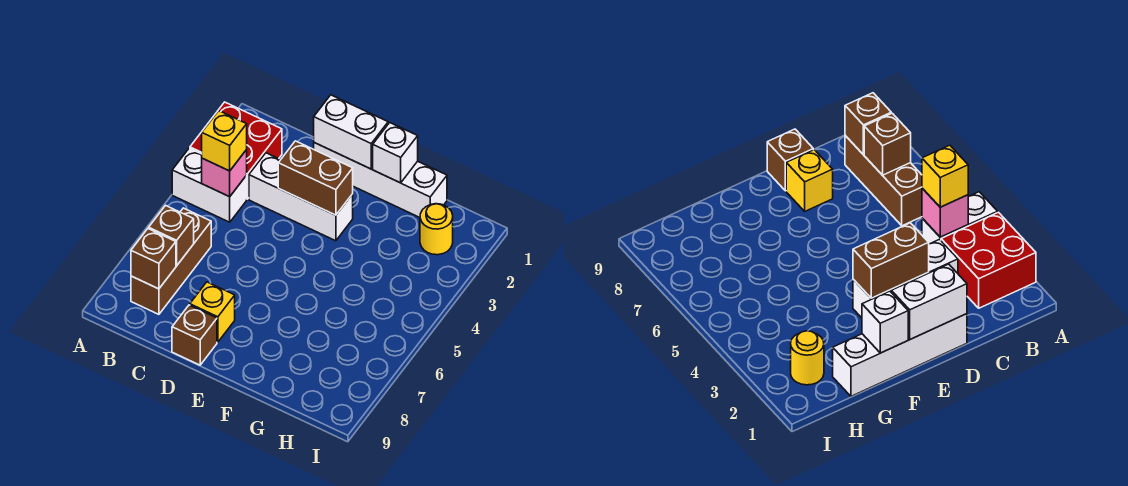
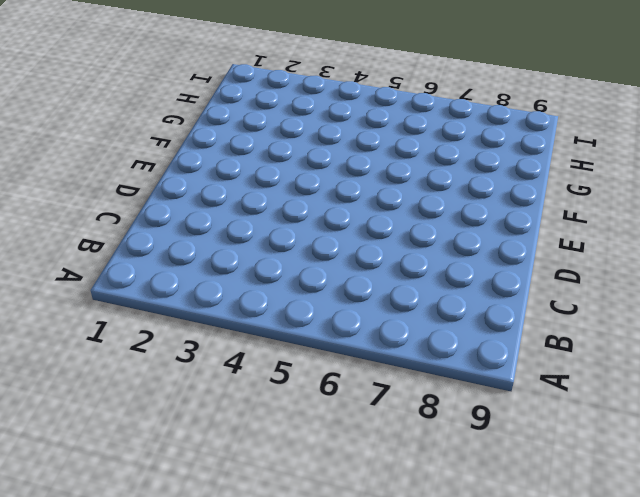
none -> red 2x2 brick [190,102,282,199]
none -> white 1x2 brick [172,148,247,222]
none -> brown 1x3 brick [131,208,211,314]

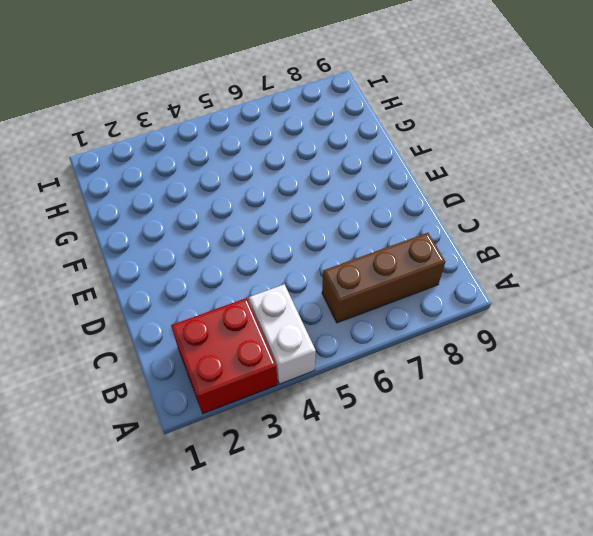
none -> white 1x3 brick [249,153,353,241]
none -> white 1x4 brick [314,143,447,217]
none -> yellow 1x1 brick [190,282,235,342]

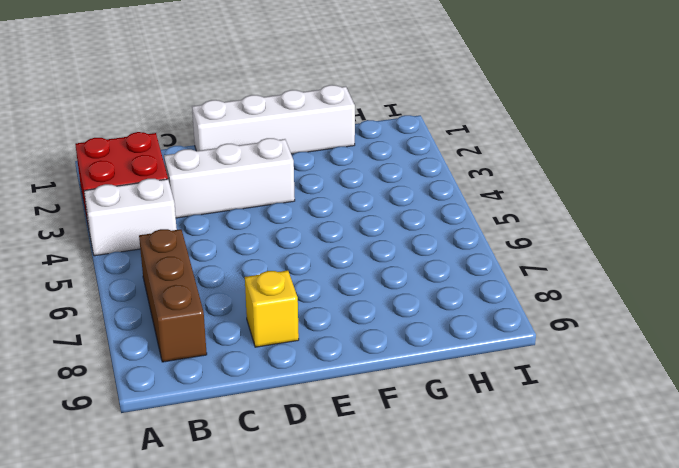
none -> brown 1x1 brick [172,305,217,365]
none -> yellow 1x1 round brick [420,204,453,255]
none -> pink 1x1 brick [202,150,247,197]

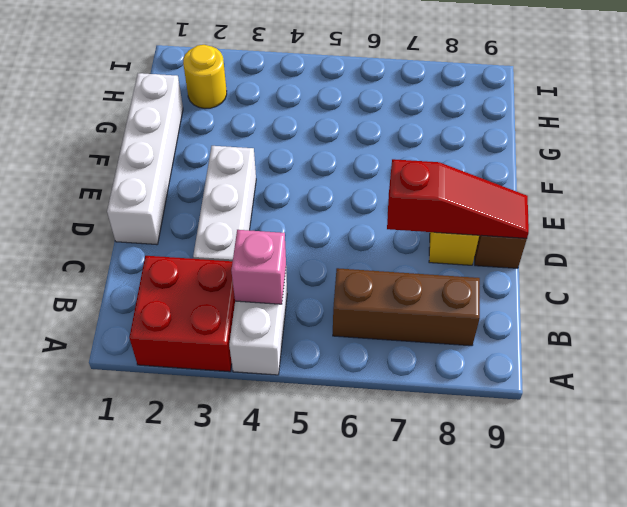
red 1x3 slope [387,159,529,238] -> none
none -> brown 1x1 brick [149,206,194,266]
none -> brown 1x1 brick [131,229,176,289]
none -> white 1x2 brick [314,95,388,169]

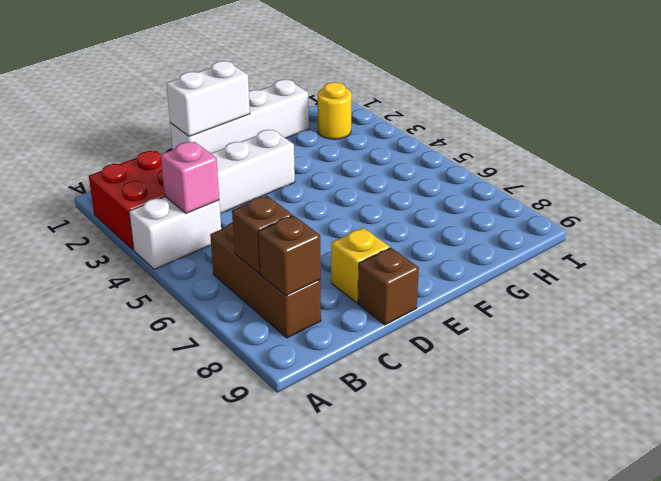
none -> brown 1x2 brick [278,141,353,215]
none -> white 1x1 brick [373,123,418,183]
none -> yellow 1x1 brick [202,111,247,171]

